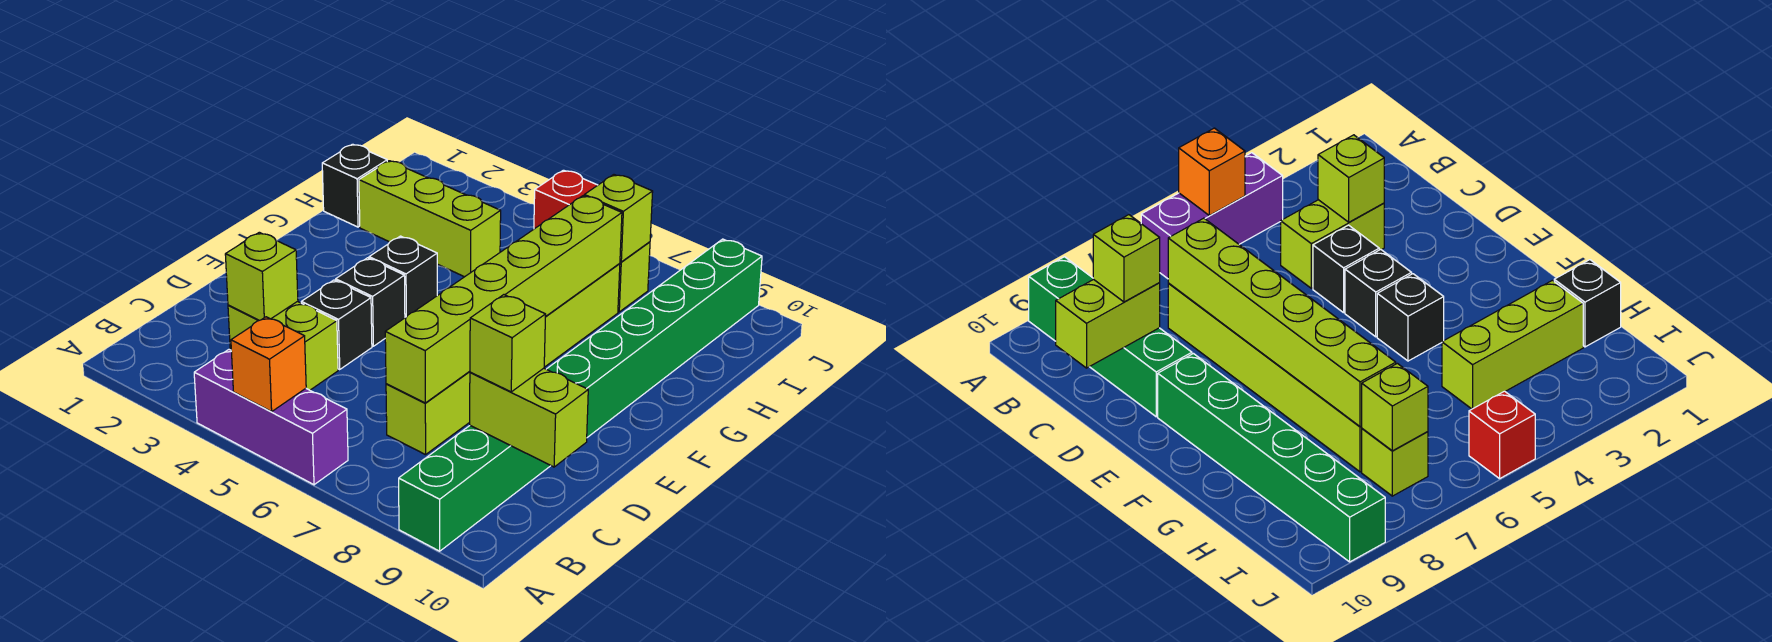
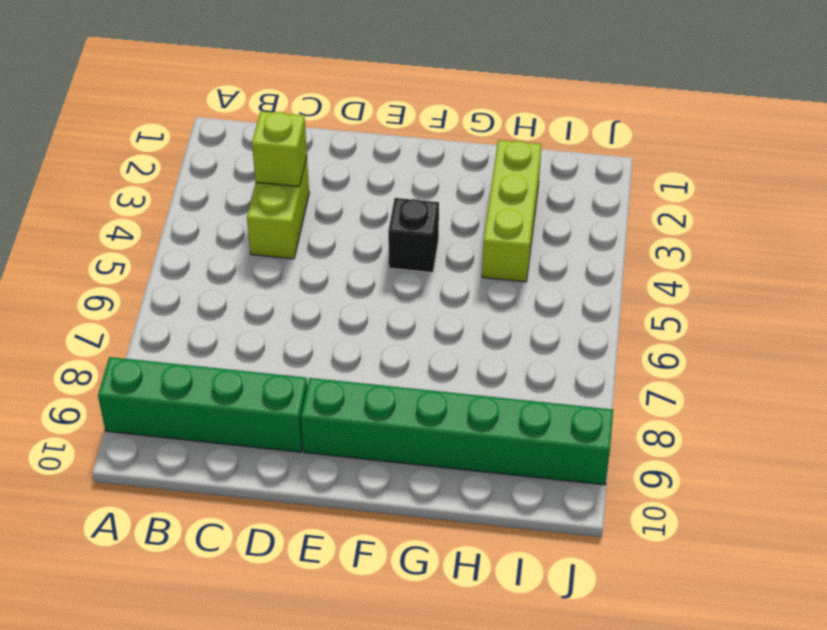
none -> purple 1x3 brick [194,350,348,485]
none -> lime 1x6 brick [386,264,620,455]
none -> black 1x1 brick [301,280,372,369]

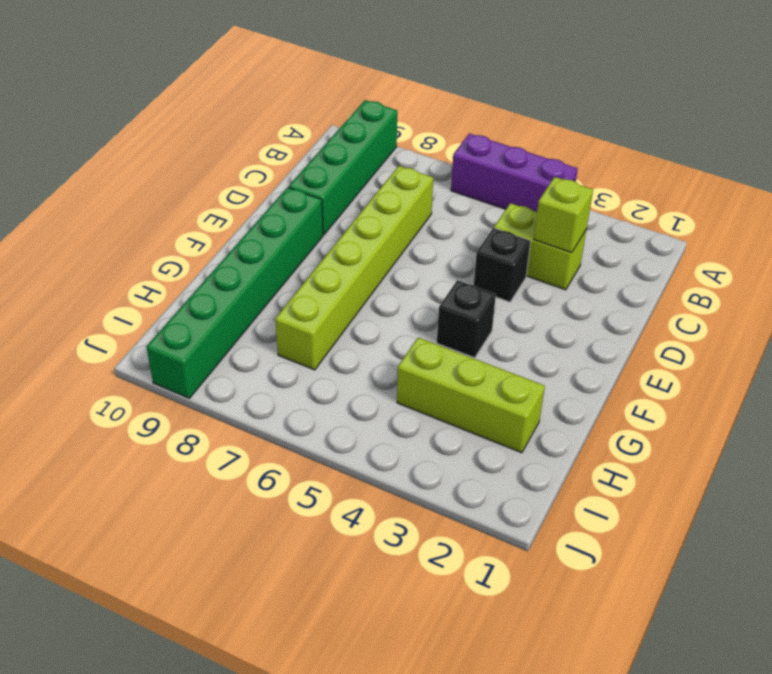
none -> black 1x1 brick [336,258,405,346]
none -> black 1x1 brick [322,144,387,227]
none -> lime 1x1 brick [618,242,650,312]

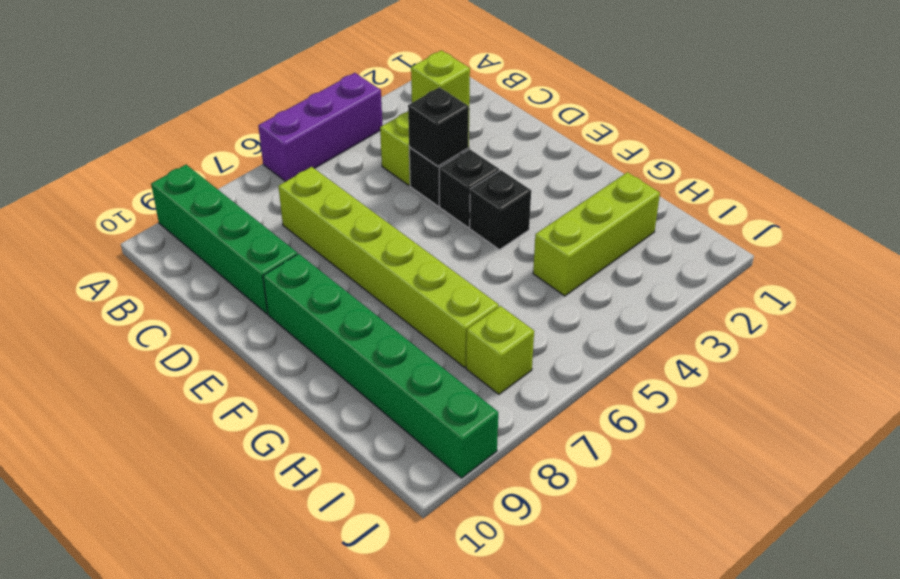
black 1x1 brick [408,87,469,166] -> black 1x1 brick moved to [322,144,387,227]
none -> red 1x1 brick [534,170,598,229]
none -> orange 1x1 brick [231,317,306,412]
none -> lime 1x6 brick [385,196,622,403]

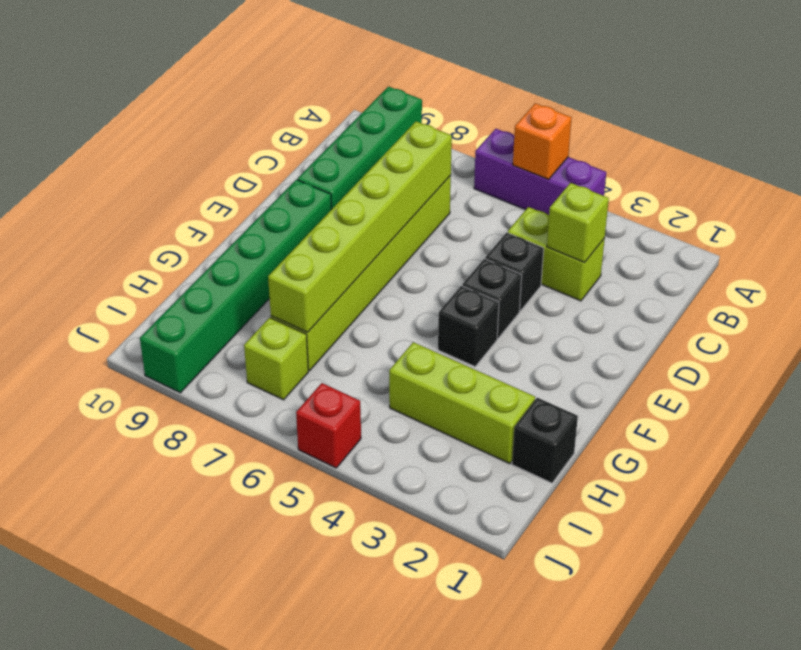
none -> lime 1x2 brick [470,368,588,467]
none -> lime 1x1 brick [584,175,653,262]
none -> lime 1x1 brick [470,295,546,392]

